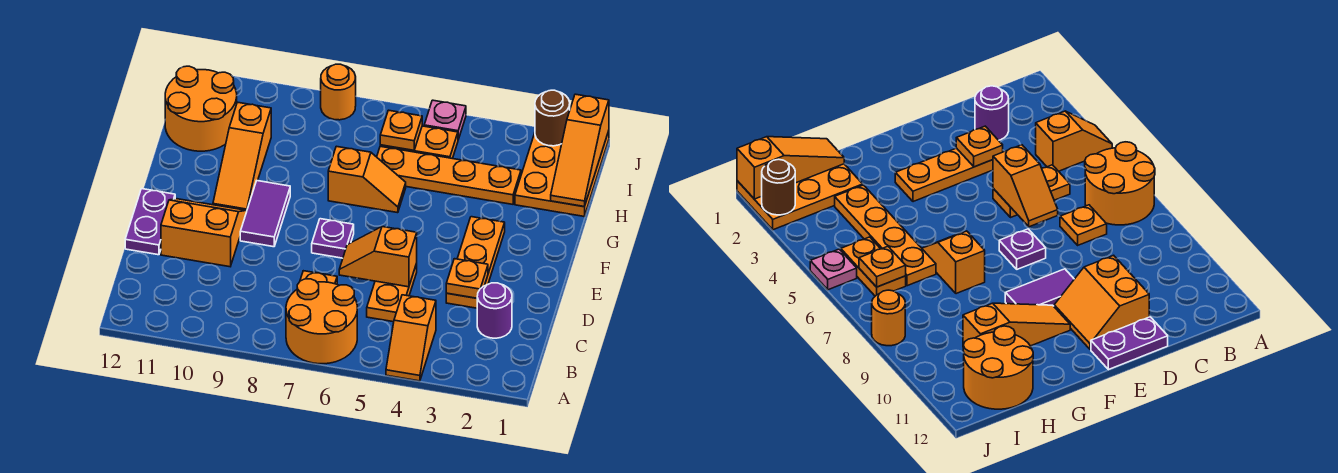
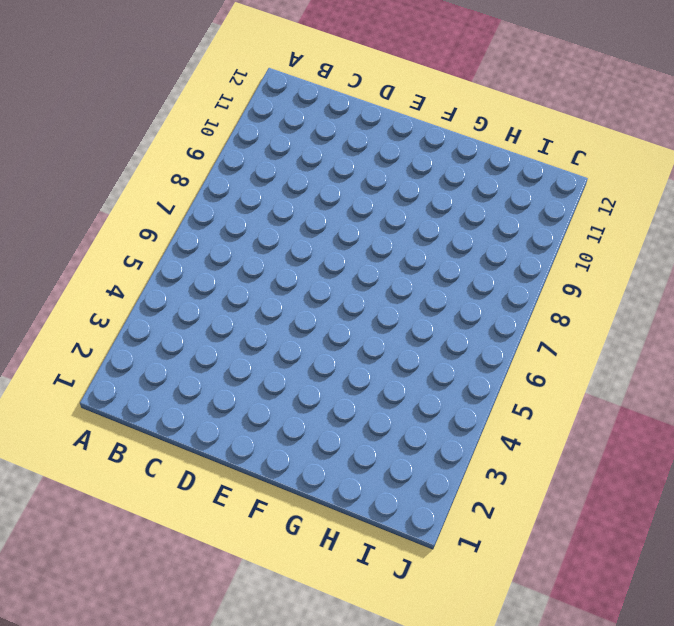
none -> orange 1x2 slope [386,295,436,381]
none -> orange 2x2 round brick [286,279,357,364]
none -> purple 1x1 round brick [477,283,512,338]

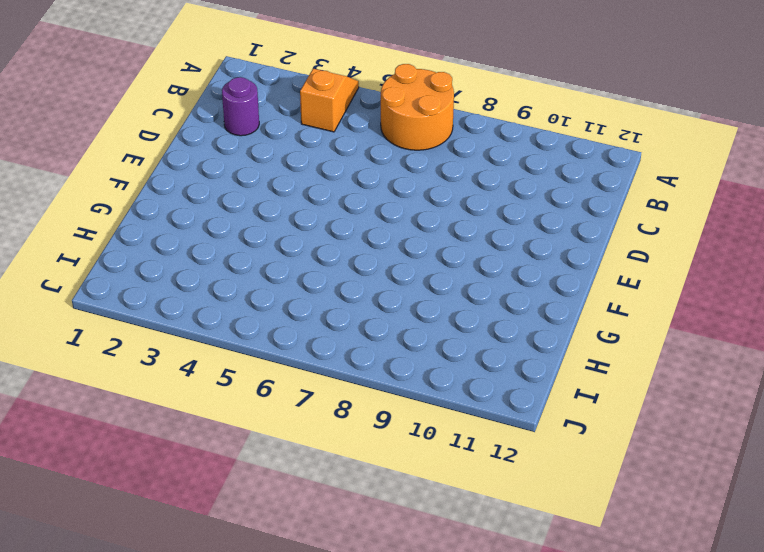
none -> orange 1x2 plate [367,264,417,322]
none -> orange 1x1 plate [300,271,337,284]
none -> orange 1x3 plate [446,217,505,308]

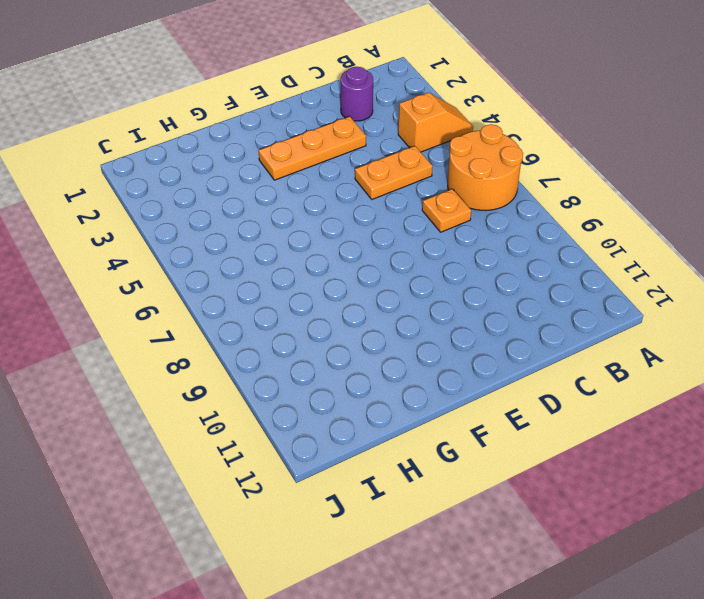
none -> orange 2x2 slope [161,199,247,267]
none -> purple 1x2 plate [125,189,175,255]
none -> purple 1x1 plate [312,219,354,258]

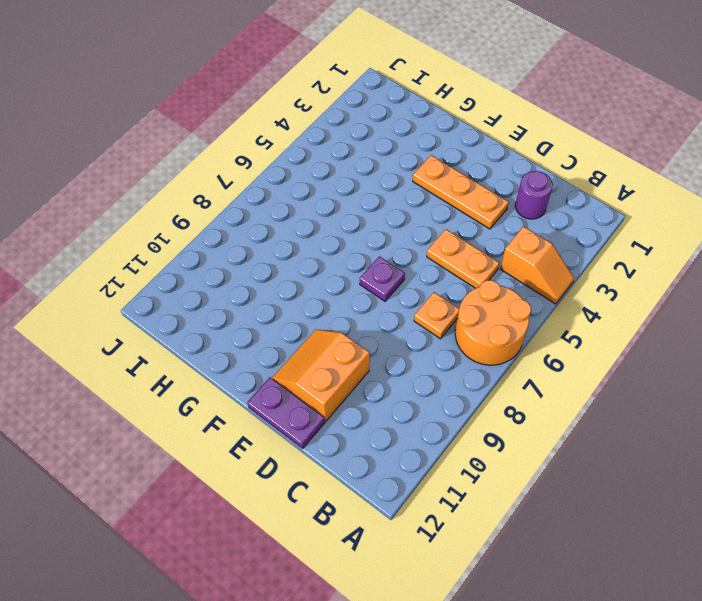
none -> purple 1x2 tile [240,181,290,247]
none -> orange 1x3 slope [213,102,271,211]
none -> orange 1x2 slope [328,146,406,213]

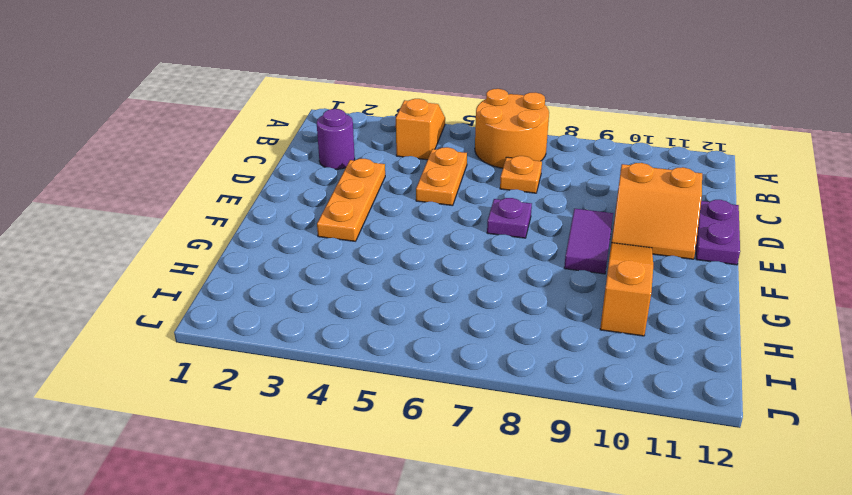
none -> orange 1x2 slope [328,146,406,213]
none -> orange 2x3 plate [515,131,609,216]
none -> orange 1x4 plate [377,146,521,204]

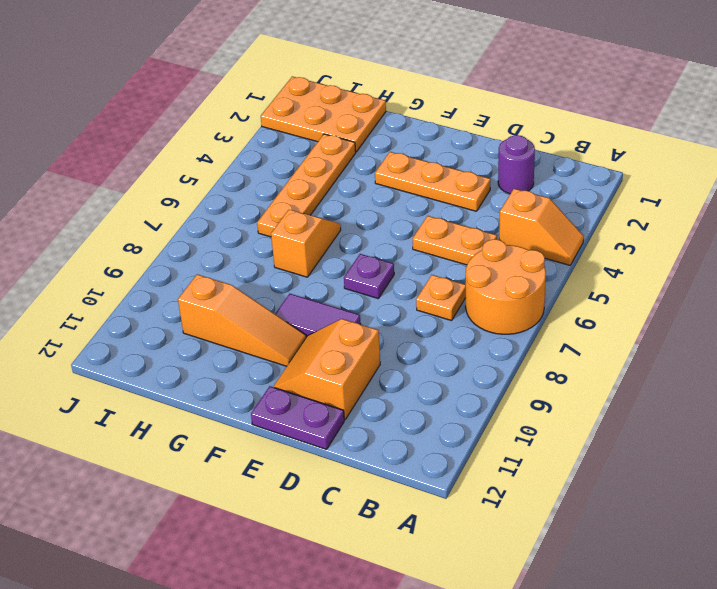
none -> orange 2x2 round brick [165,66,237,151]
none -> orange 1x2 plate [380,126,458,159]
none -> pink 1x1 plate [424,100,466,139]

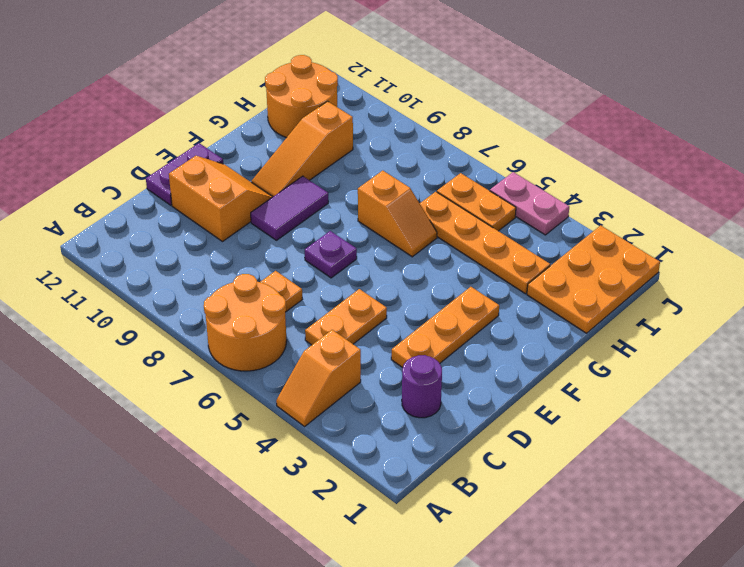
pink 1x2 plate [490,172,569,235] -> pink 1x1 plate [424,100,466,139]
none -> orange 1x1 round brick [321,64,356,120]
none -> orange 1x1 plate [446,259,488,298]
none -> orange 1x2 slope [339,227,417,287]

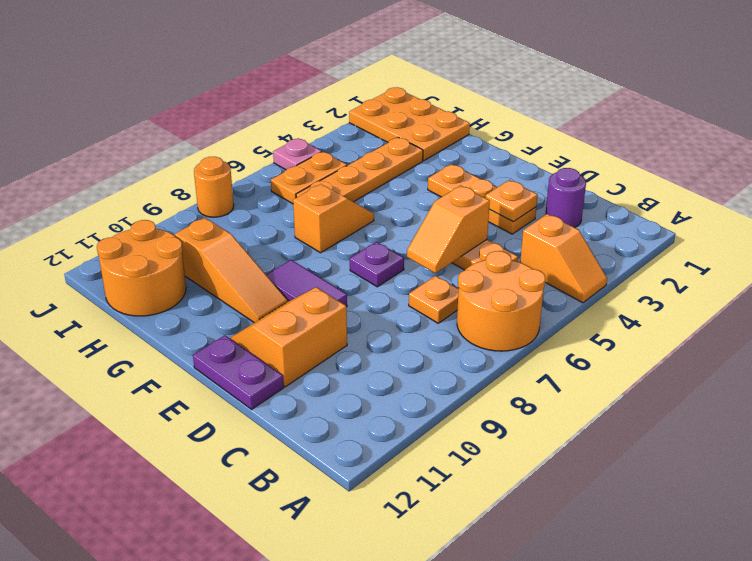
none -> orange 1x3 slope [551,94,609,207]
none -> orange 1x1 plate [380,110,422,150]
none -> brown 1x1 round brick [535,90,570,146]

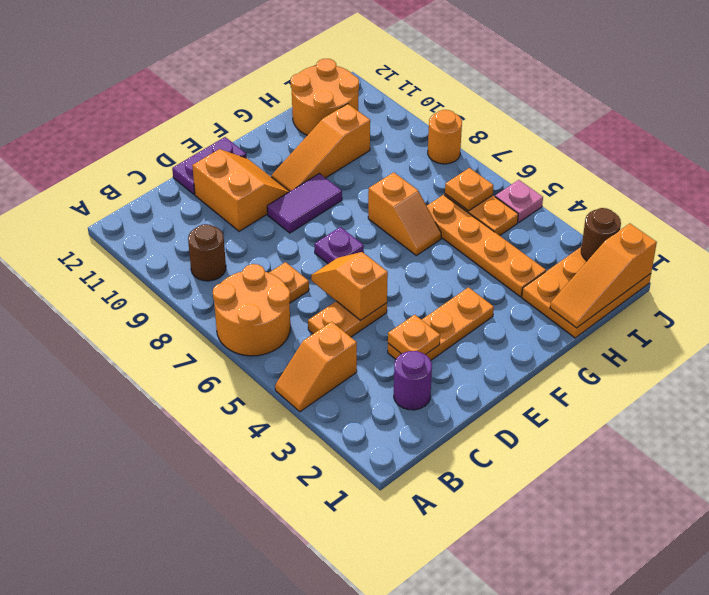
brown 1x1 round brick [188,224,226,281] -> none

